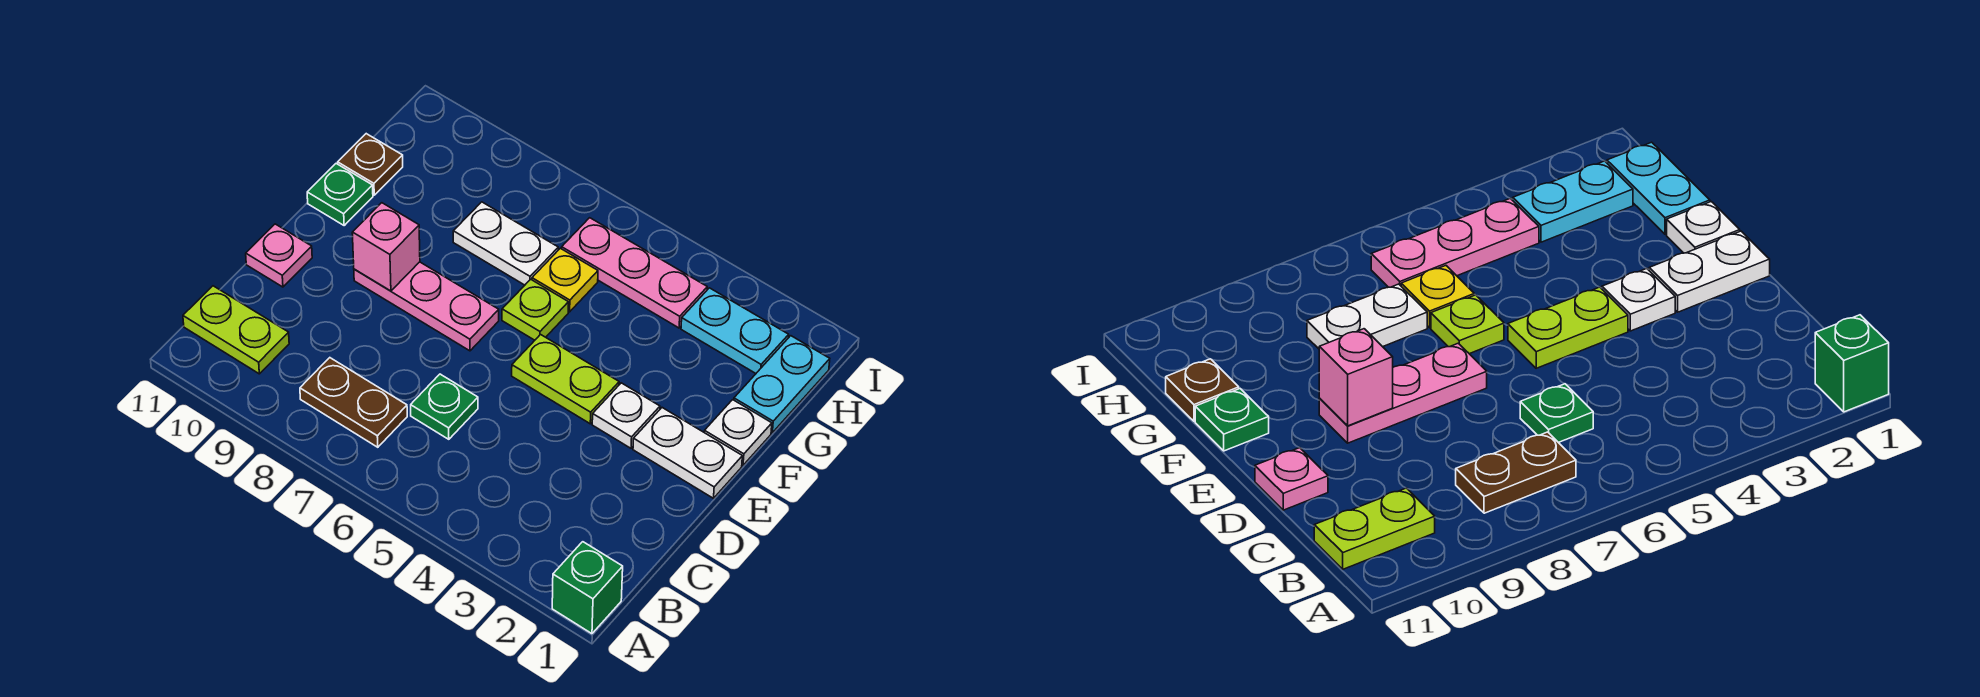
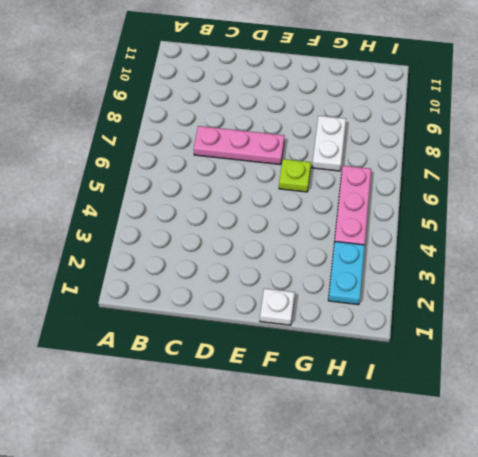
pink 1x3 plate [194,126,284,165] -> pink 1x3 plate turned to [354,262,499,351]
none -> green 1x1 brick [552,542,623,634]
none -> brown 1x2 plate [300,358,407,447]
none -> lime 1x2 plate [183,286,289,374]

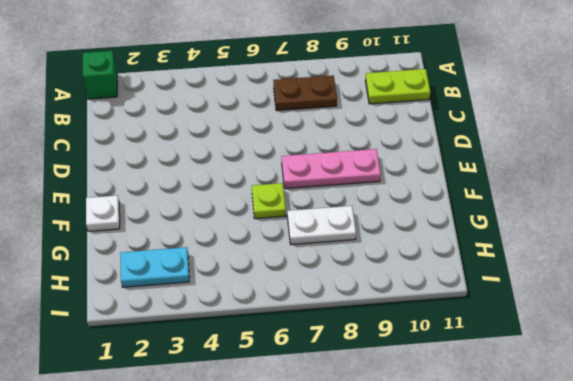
none -> green 1x1 plate [411,374,478,439]
none -> pink 1x1 plate [246,224,312,287]
none -> white 1x2 plate [633,408,742,498]

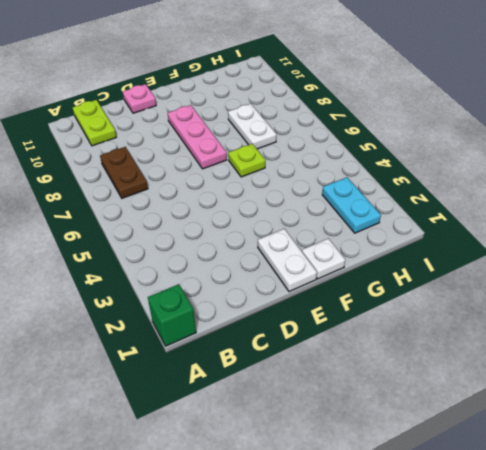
none -> green 1x1 plate [411,374,478,439]
none -> white 1x1 plate [592,383,660,448]
none -> lime 1x2 plate [512,335,619,424]

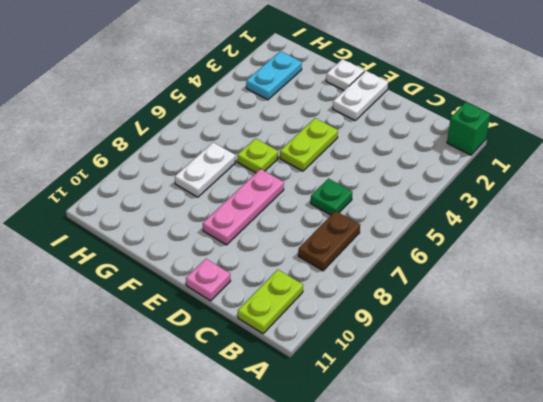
none -> white 1x1 plate [592,383,660,448]
none -> green 1x1 plate [307,164,373,225]
none -> cyan 1x2 plate [734,336,830,433]

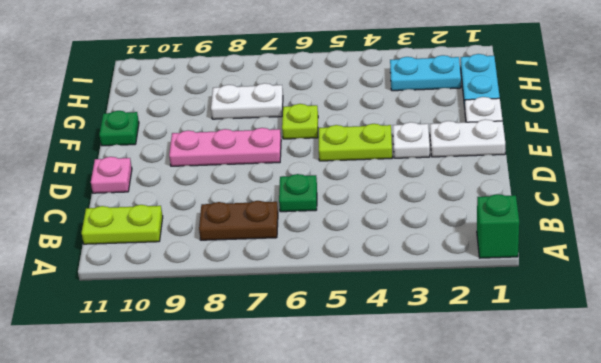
none -> yellow 1x1 plate [532,248,598,312]
none -> brown 1x1 plate [338,134,403,195]
none -> pink 1x3 plate [562,218,707,328]

